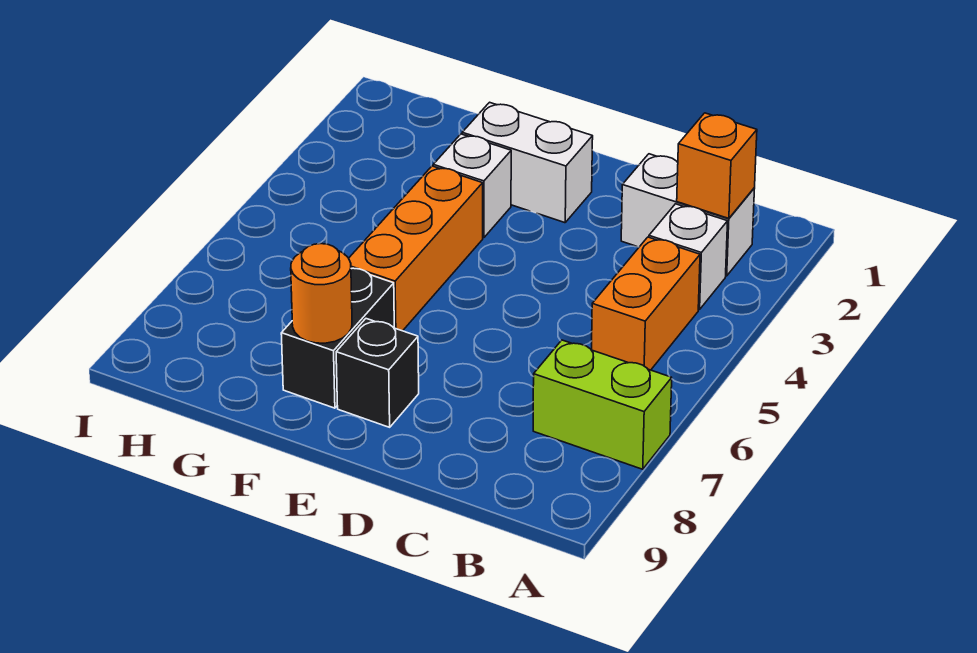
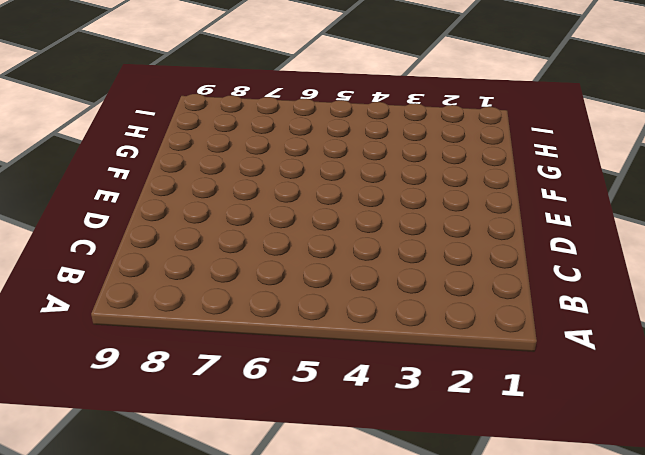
none -> lime 1x2 brick [533,340,672,469]
none -> white 1x2 brick [621,154,755,276]

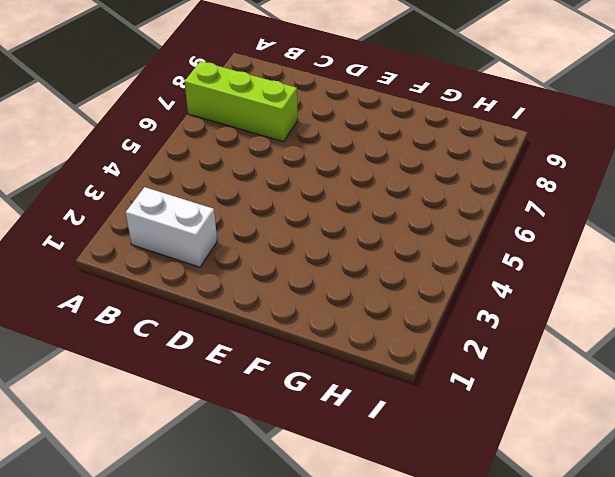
lime 1x3 brick [184,61,298,142] -> lime 1x2 brick [533,340,672,469]
none -> white 1x1 brick [649,204,728,310]
none -> orange 1x2 brick [592,237,700,370]

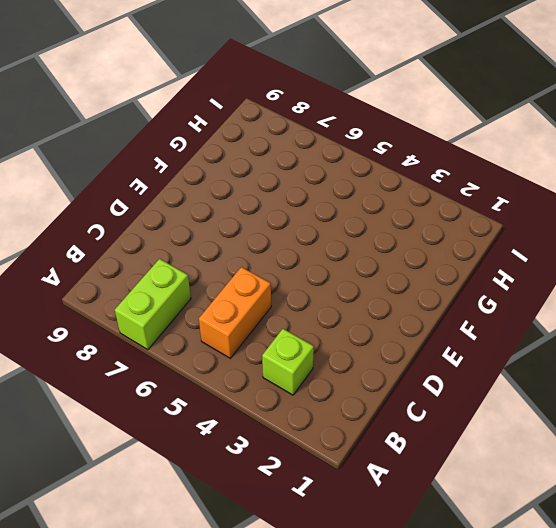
lime 1x1 brick [262,329,314,395] -> white 1x1 brick [649,204,728,310]
orange 1x2 brick [199,267,271,358] -> orange 1x2 brick turned to [592,237,700,370]
none -> white 1x2 brick [621,154,755,276]
none -> white 1x2 brick [462,102,593,223]

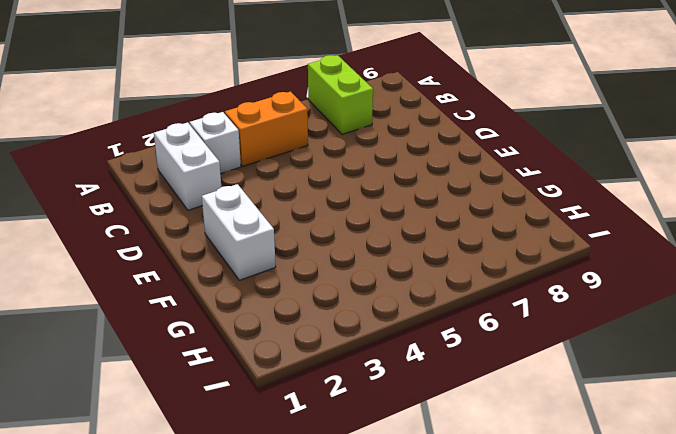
none -> black 1x1 brick [336,319,419,427]
none -> white 1x1 brick [433,134,511,238]

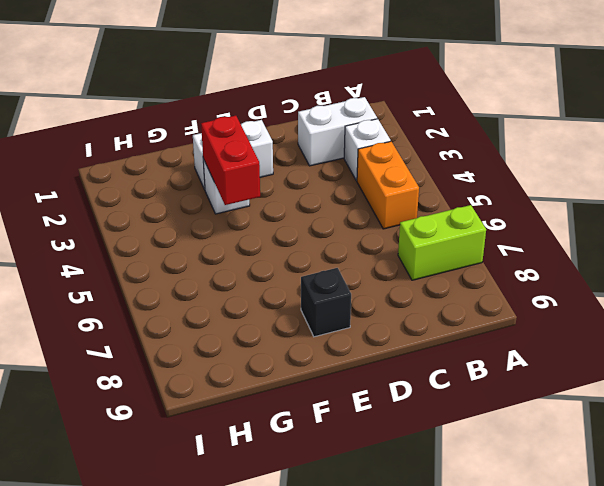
red 1x2 brick [201,116,260,205] -> none
none -> orange 1x3 brick [349,166,483,331]
none -> black 1x2 brick [281,268,394,408]

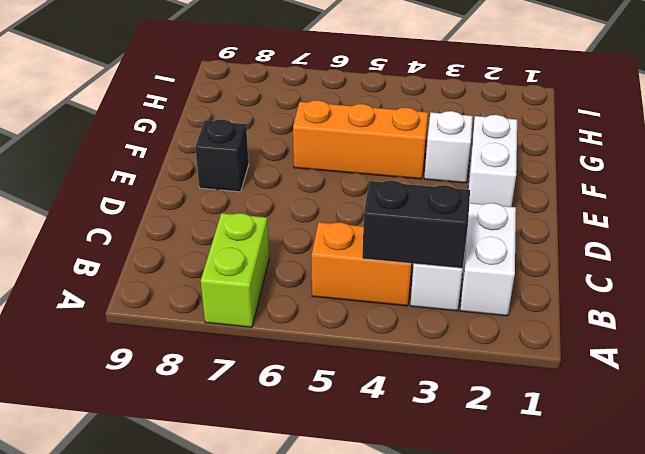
black 1x2 brick [362,181,470,268] -> black 1x2 brick moved to [281,268,394,408]
none -> orange 1x1 brick [677,113,757,218]
none -> orange 1x1 round brick [291,244,352,343]

